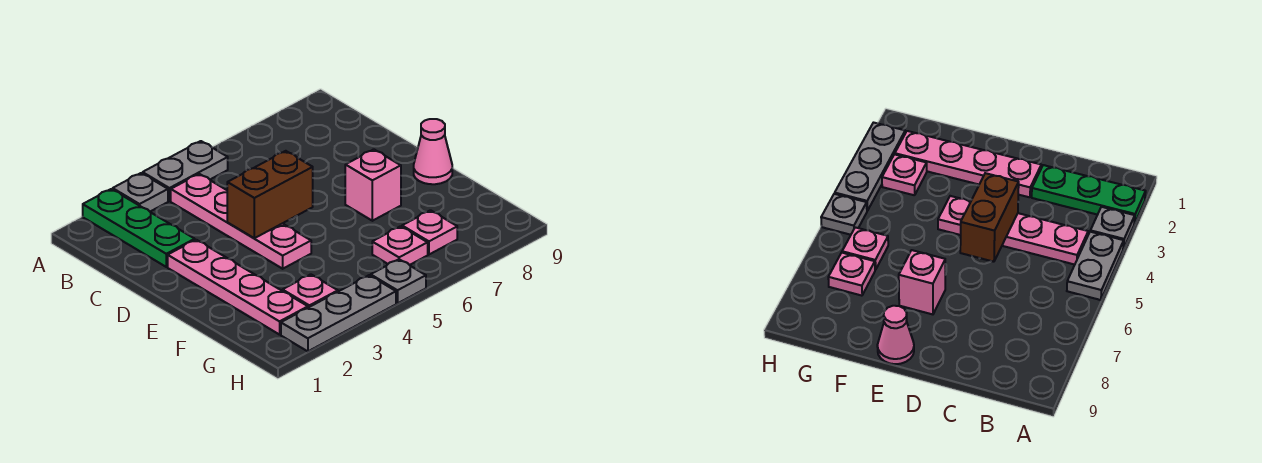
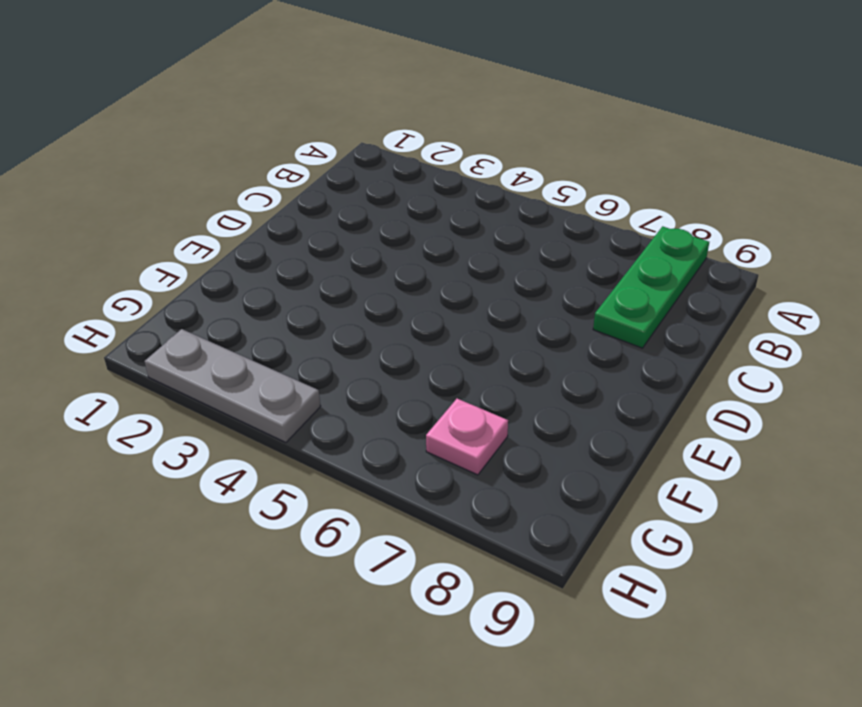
green 1x3 plate [593,226,709,348] -> green 1x3 plate moved to [83,189,195,267]
none -> grey 1x1 plate [113,173,168,211]
none -> grey 1x2 plate [143,141,228,201]
none -> pink 1x4 plate [171,174,311,269]

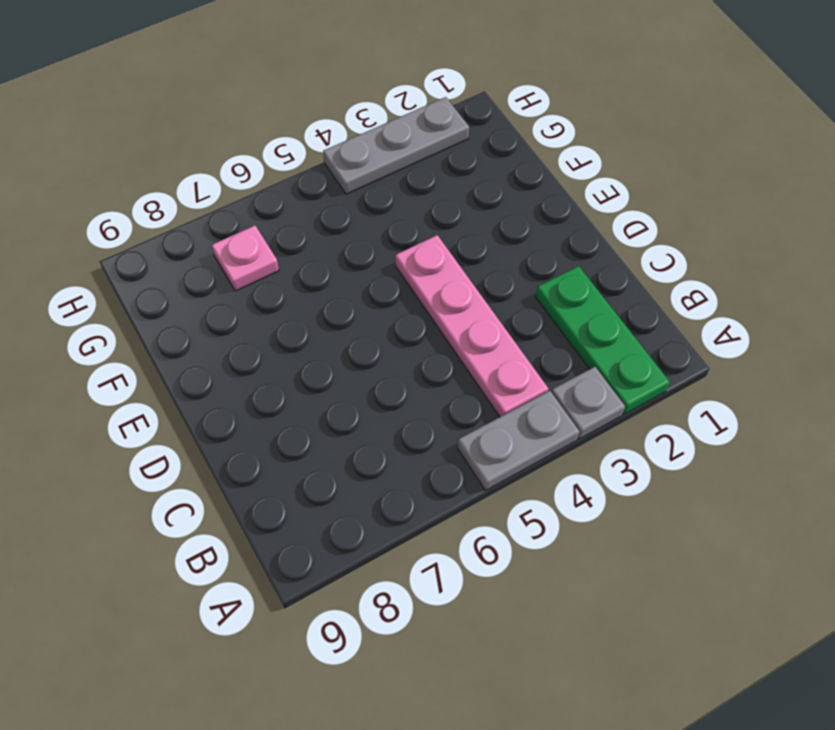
none -> pink 1x4 plate [168,240,308,335]
none -> pink 1x1 brick [345,149,401,221]
none -> pink 1x1 cone [414,119,452,184]

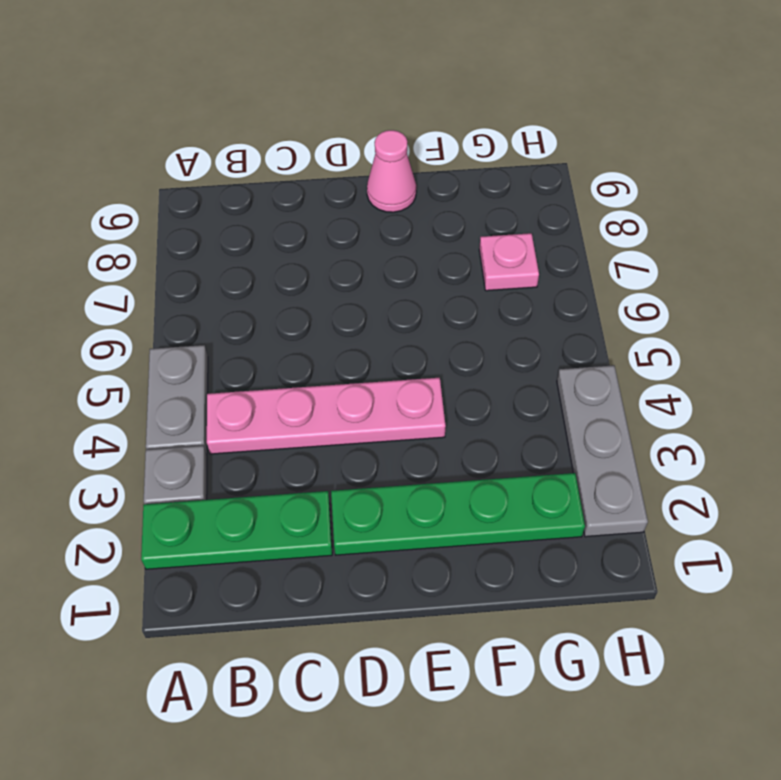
green 1x4 plate [331,473,585,555] -> pink 1x4 plate [168,240,308,335]
none -> pink 1x1 brick [345,149,401,221]
none -> pink 1x1 plate [282,274,338,308]
none -> pink 1x1 plate [372,226,428,265]

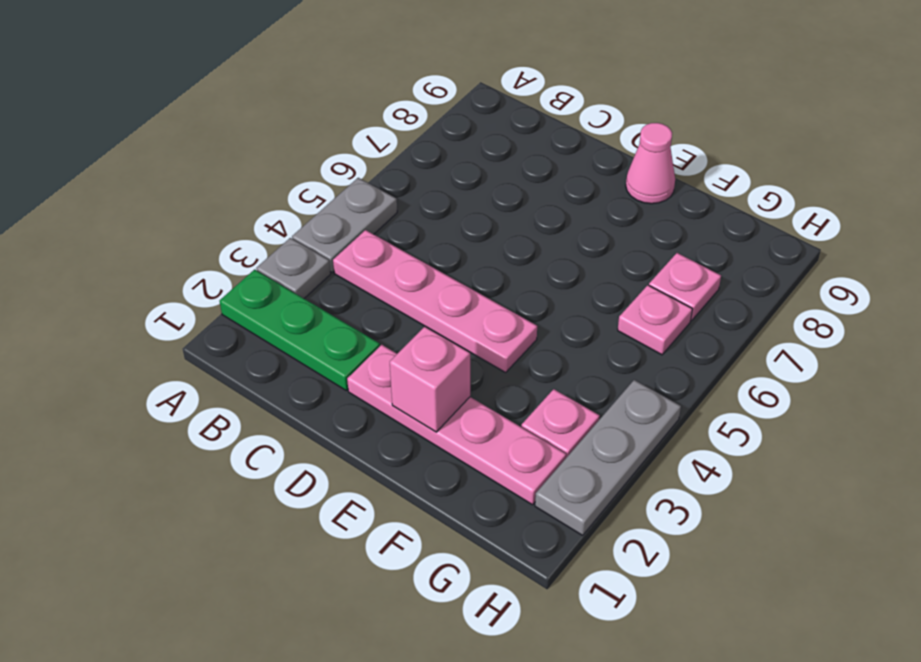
pink 1x1 brick [390,327,470,432] -> pink 1x1 brick moved to [345,149,401,221]
none -> grey 1x1 plate [371,259,426,303]
none -> brown 1x2 brick [227,151,313,238]

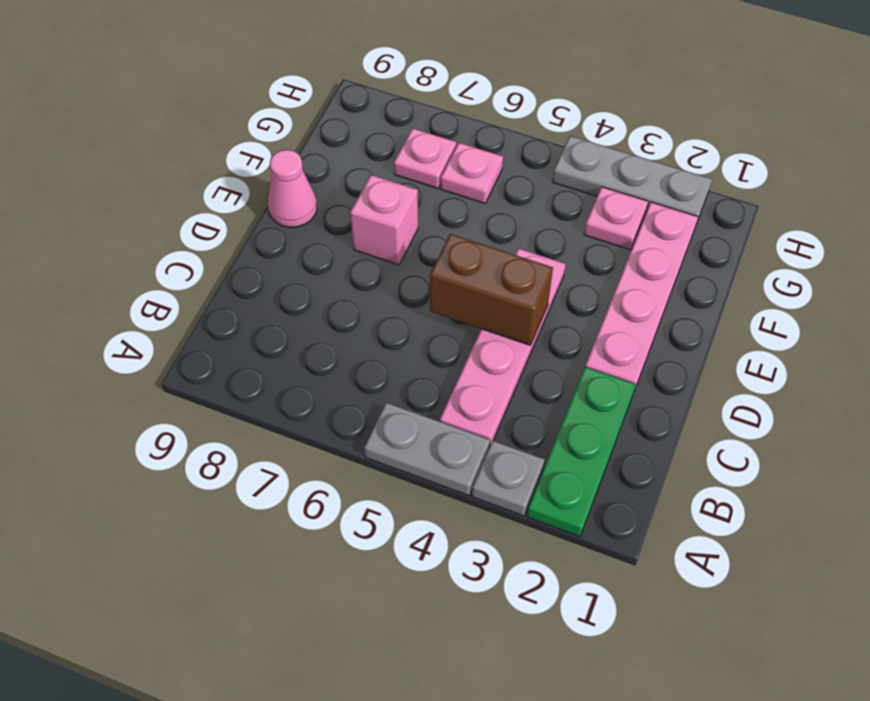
none -> grey 1x1 plate [371,259,426,303]

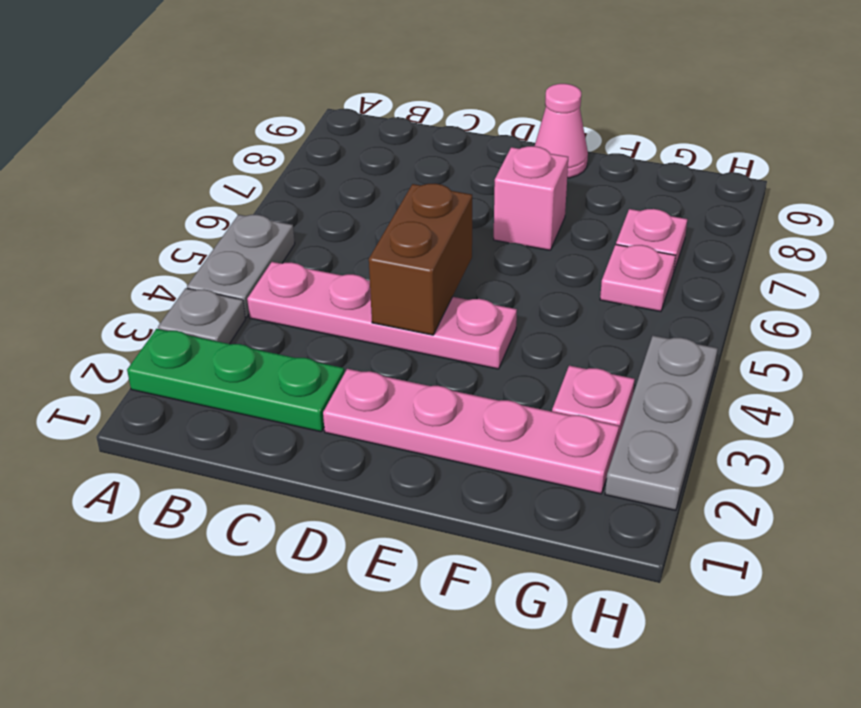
none -> grey 1x1 plate [371,259,426,303]

